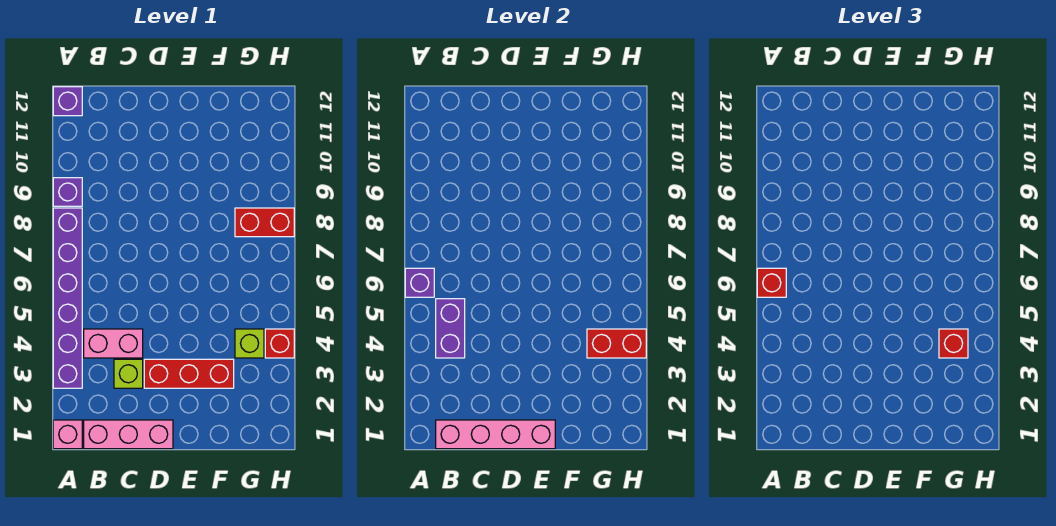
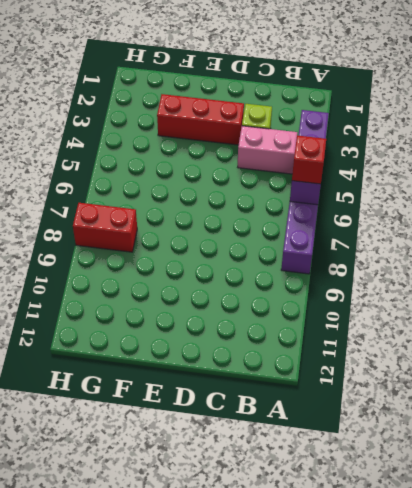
none -> pink 1x1 brick [53,420,82,449]
none -> purple 1x1 brick [53,178,82,206]
none -> purple 1x1 brick [53,87,82,116]

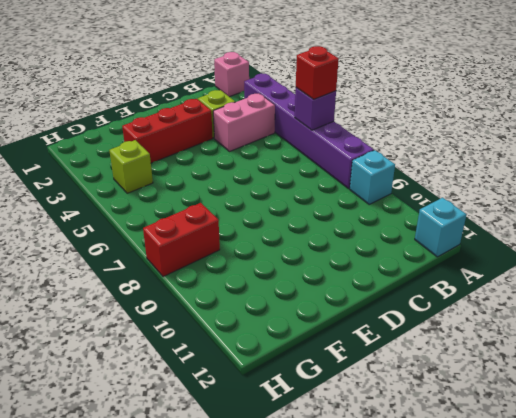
cyan 1x1 brick [350,150,395,204] -> purple 1x1 brick [53,178,82,206]
cyan 1x1 brick [415,198,466,257] -> purple 1x1 brick [53,87,82,116]
none -> pink 1x3 brick [84,420,173,449]
none -> red 1x1 brick [265,329,294,358]
none -> pink 1x4 brick [436,420,555,449]

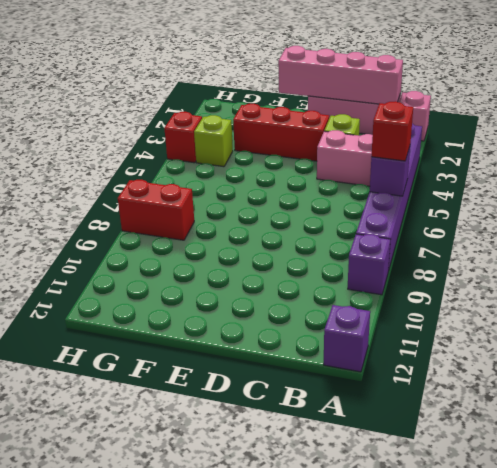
none -> purple 1x2 brick [436,299,465,358]
none -> red 1x2 brick [587,329,646,358]
none -> red 1x1 brick [939,329,968,358]

